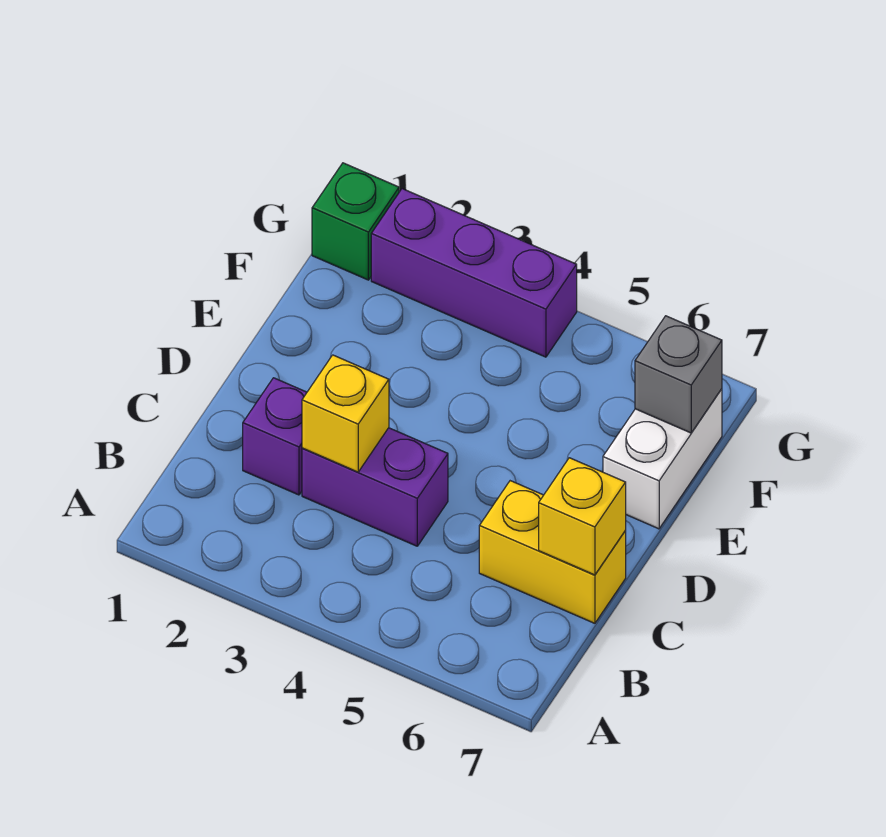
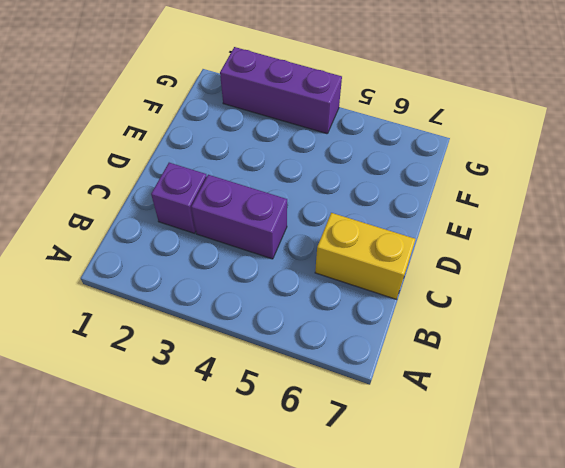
none -> white 1x2 brick [603,389,722,529]
none -> green 1x1 brick [312,163,399,280]

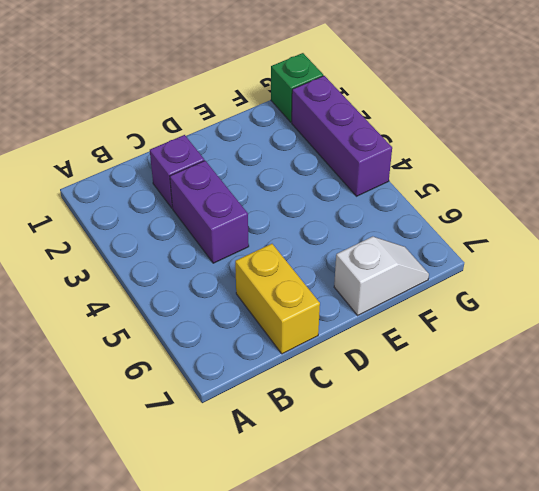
white 1x2 slope [334,236,429,315] -> white 1x2 brick [603,389,722,529]
none -> yellow 1x1 brick [302,355,389,472]
none -> yellow 1x1 brick [539,458,626,575]

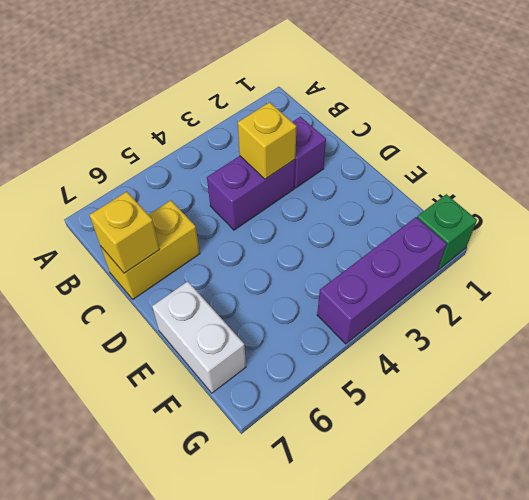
none -> grey 1x1 brick [635,316,722,433]

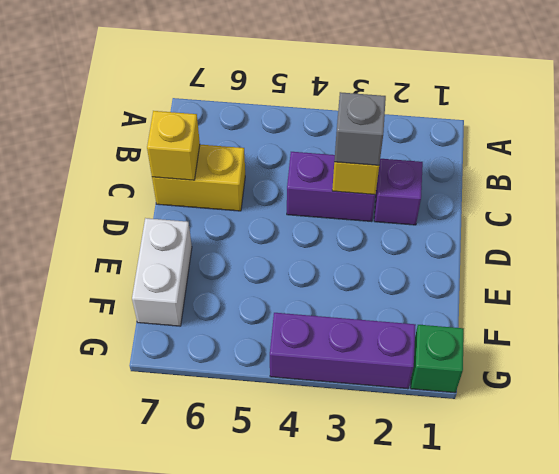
grey 1x1 brick [334,92,386,165] -> grey 1x1 brick moved to [635,316,722,433]

